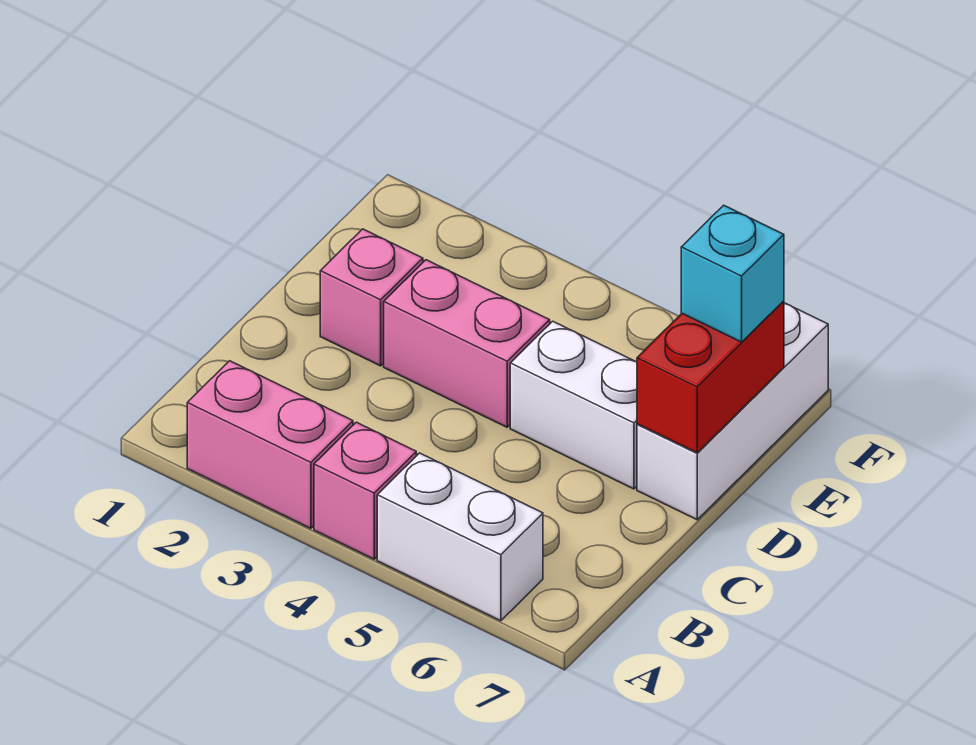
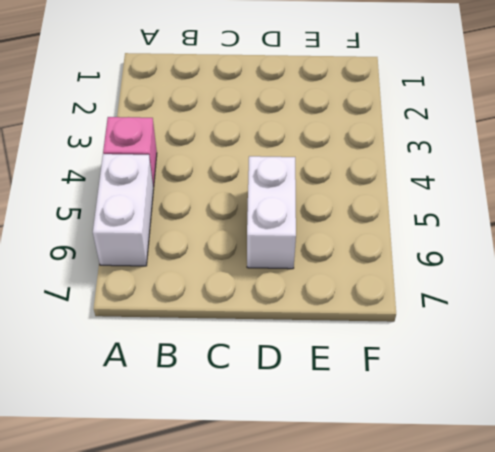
none -> pink 1x2 brick [187,361,353,528]
none -> pink 1x1 brick [320,229,423,366]

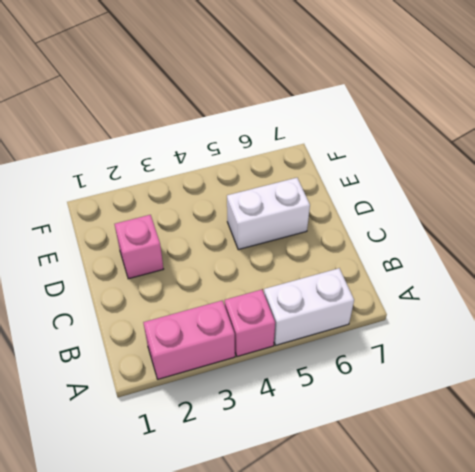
none -> pink 1x2 brick [384,260,550,427]
none -> white 1x3 brick [637,303,828,520]

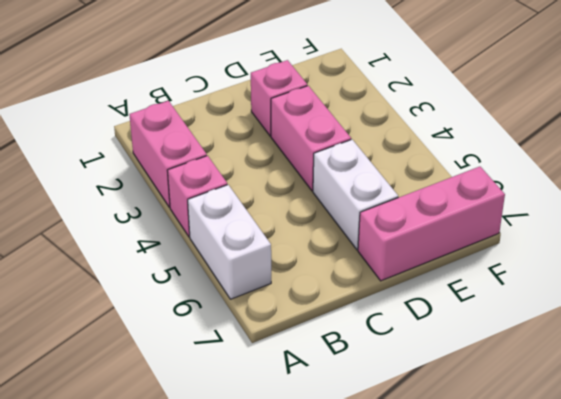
pink 1x3 brick [358,167,505,281] -> white 1x3 brick [637,303,828,520]
none -> red 1x2 brick [637,301,784,453]
none -> cyan 1x1 brick [681,205,784,342]

